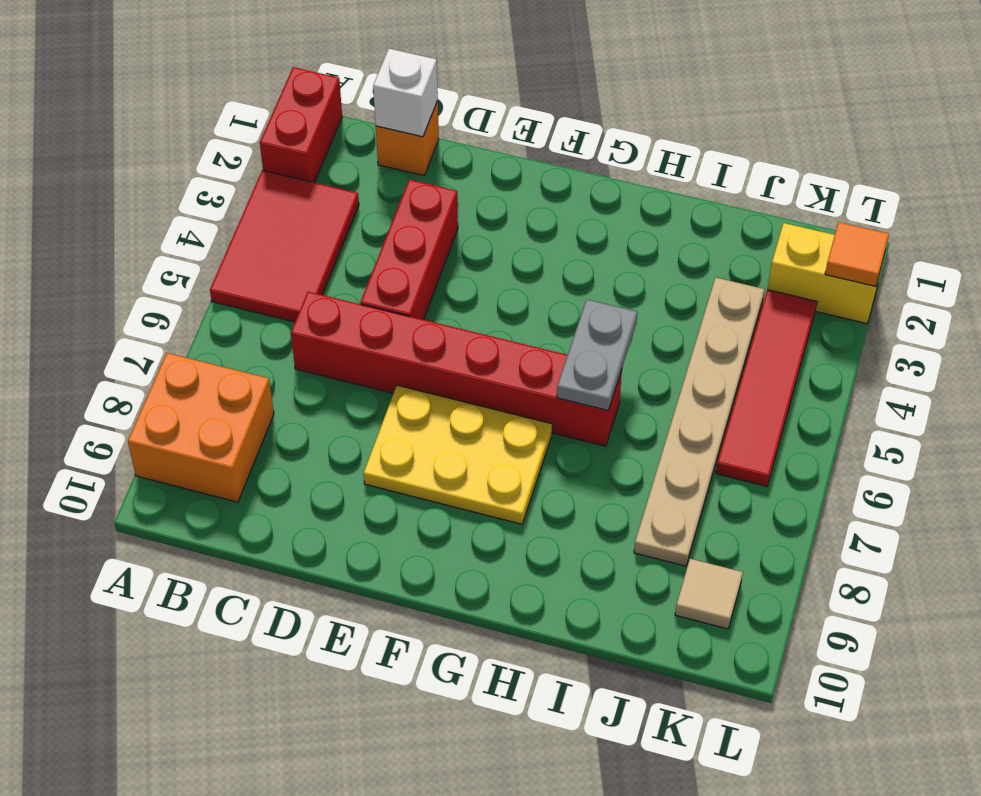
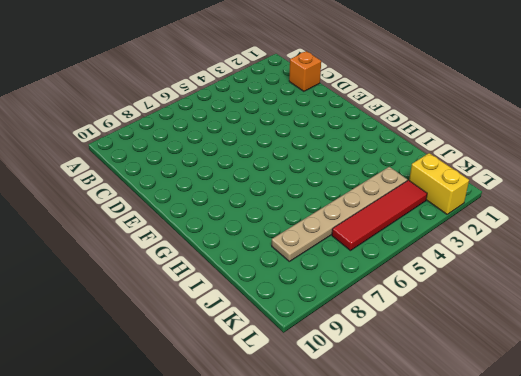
none -> red 1x2 brick [260,67,342,183]
none -> red 2x3 tile [210,170,359,322]
none -> orange 2x2 brick [128,353,274,502]

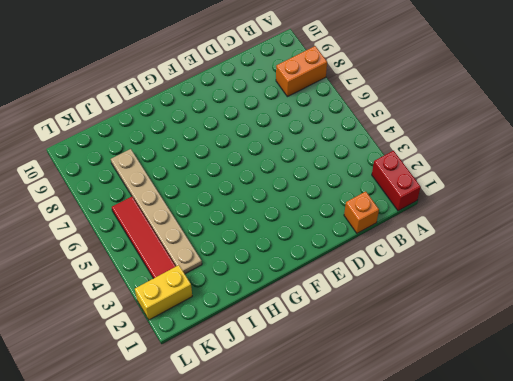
orange 1x2 brick [276,46,327,97] -> orange 2x2 brick [128,353,274,502]
none -> red 2x3 tile [210,170,359,322]
none -> red 1x6 brick [291,292,622,446]
none -> red 1x3 brick [360,180,458,320]

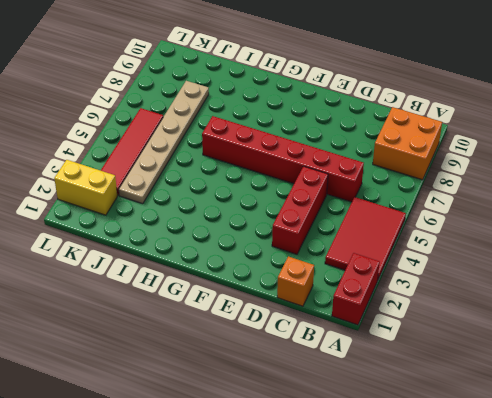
none -> yellow 2x3 plate [364,385,552,524]
none -> tan 1x1 tile [675,559,743,629]
none -> white 1x1 brick [373,49,438,137]

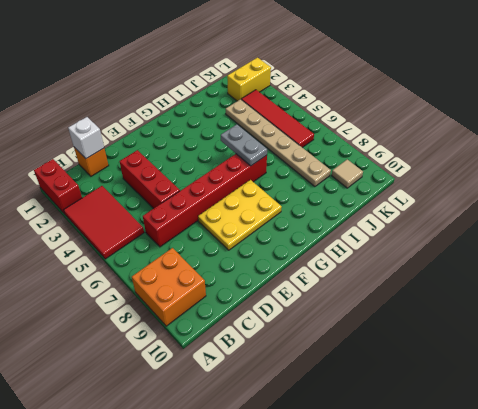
none -> orange 1x1 tile [825,222,889,286]

